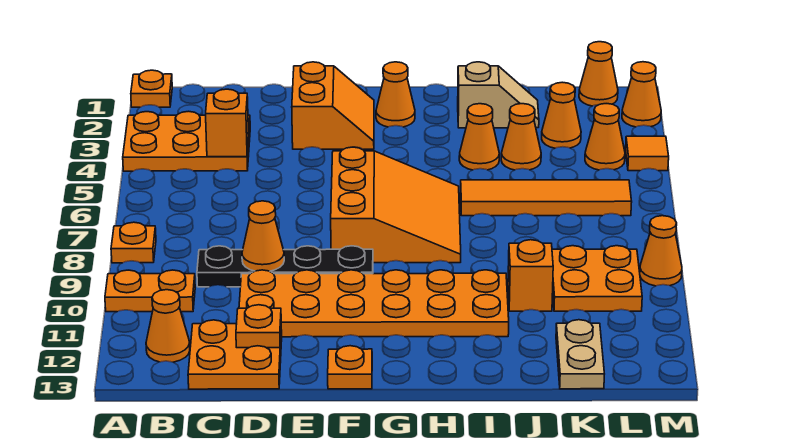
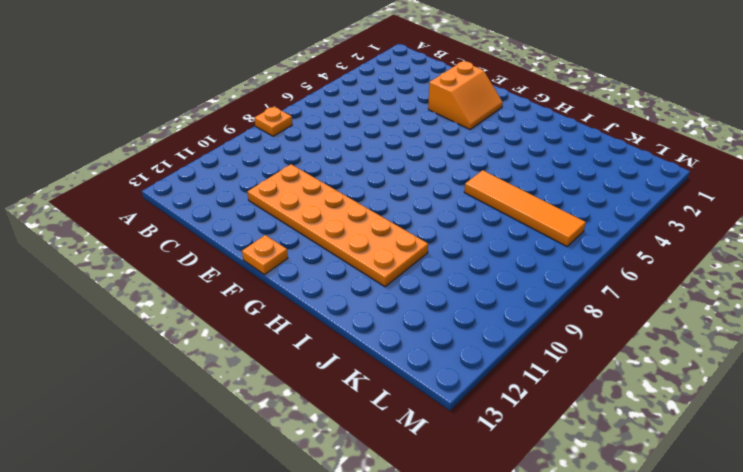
none -> orange 1x1 plate [131,70,172,107]
none -> orange 2x3 plate [123,111,250,171]
none -> orange 1x2 plate [105,270,195,312]

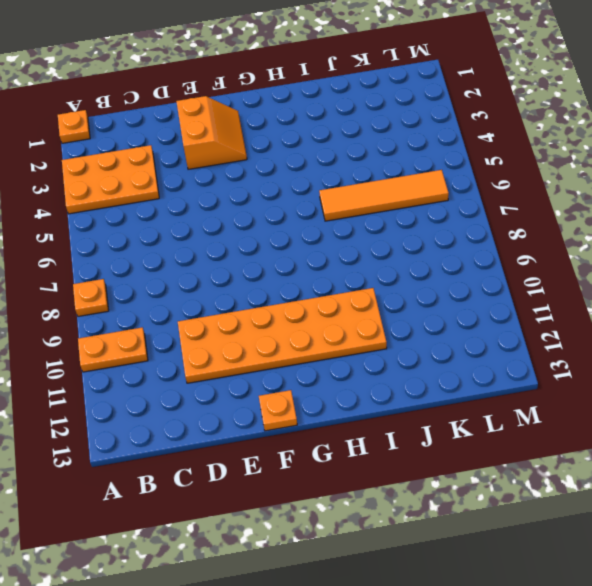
none -> orange 1x1 cone [146,290,190,362]
none -> black 1x4 plate [197,246,373,287]
none -> orange 2x2 plate [188,320,282,389]

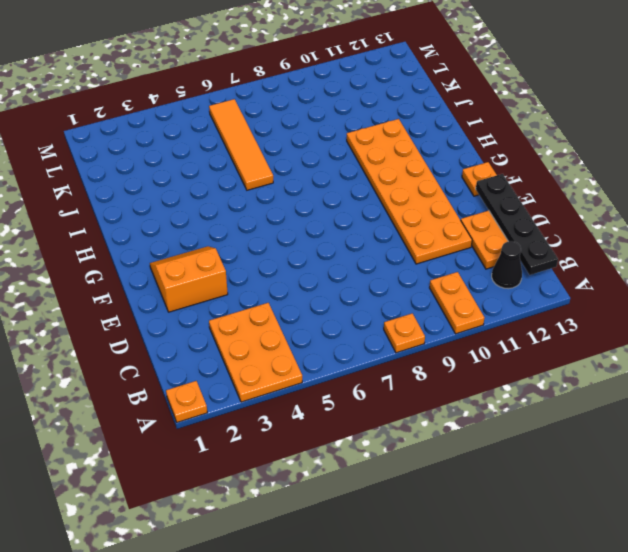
black 1x1 cone [492,241,522,289] -> orange 1x1 cone [146,290,190,362]
black 1x4 plate [476,174,558,275] -> black 1x4 plate moved to [197,246,373,287]
none -> orange 3x3 slope [331,147,461,263]
none -> orange 1x1 cone [376,62,415,127]
none -> tan 1x2 slope [458,62,539,128]

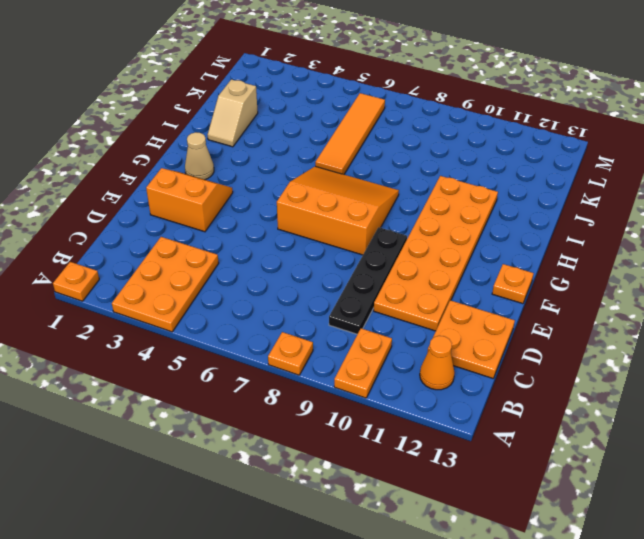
tan 1x1 cone [185,132,214,180] -> orange 1x1 cone [376,62,415,127]
tan 1x2 slope [208,79,258,147] -> tan 1x2 slope turned to [458,62,539,128]
none -> orange 1x1 cone [459,104,499,170]
none -> orange 1x1 cone [501,104,541,170]
none -> orange 1x1 brick [508,240,553,311]

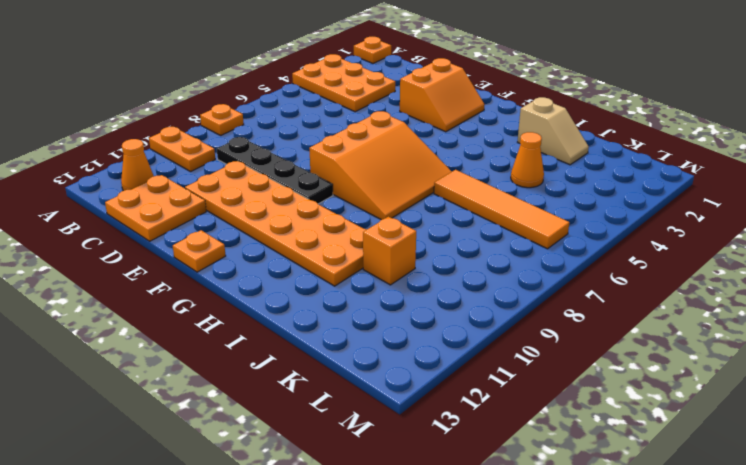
none -> orange 1x1 cone [376,62,415,127]
none -> orange 1x1 cone [459,104,499,170]
none -> orange 1x1 cone [542,82,581,148]

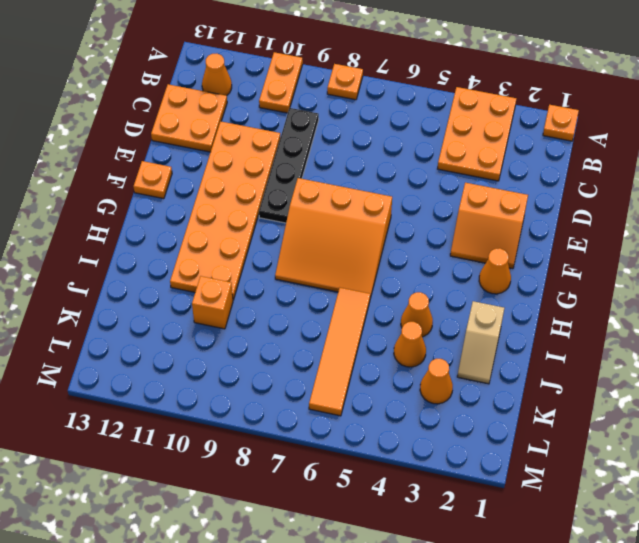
none -> orange 2x2 plate [552,246,642,311]
none -> tan 1x2 plate [556,320,604,389]
none -> orange 1x1 cone [579,42,618,106]

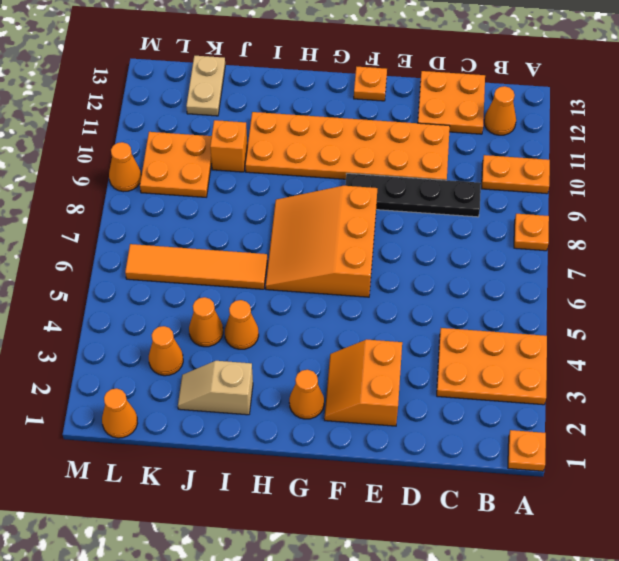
none -> orange 1x1 cone [585,104,625,170]
none -> orange 1x1 cone [622,62,661,127]
none -> orange 1x1 tile [626,136,669,171]

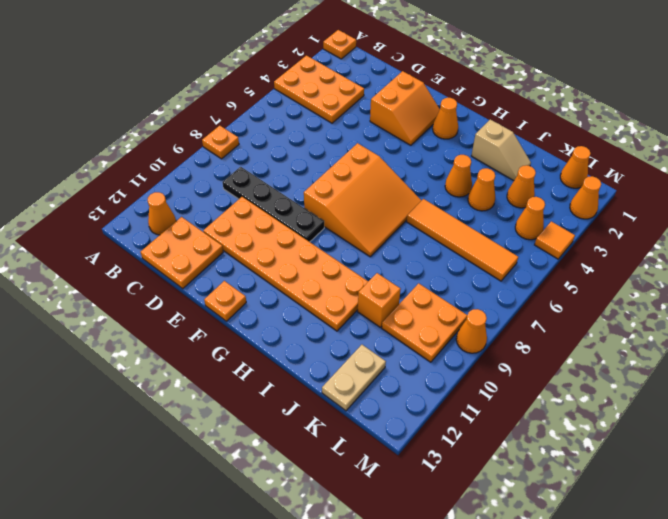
none -> orange 1x2 plate [105,270,195,312]
none -> orange 1x1 brick [206,89,249,157]
none -> orange 1x1 cone [242,201,284,271]

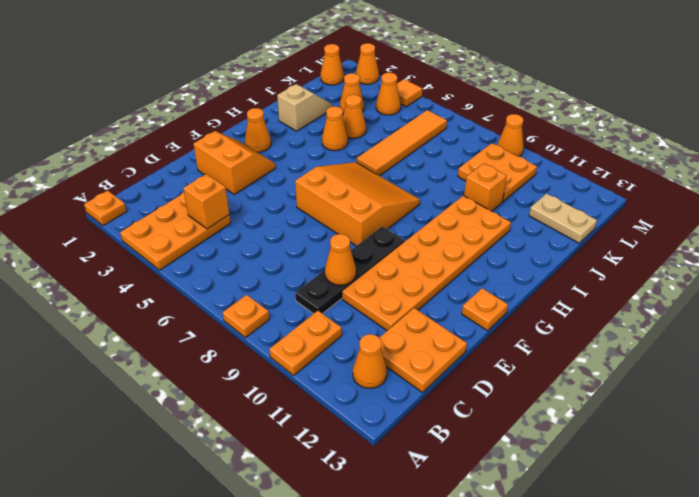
none -> orange 1x1 plate [236,305,281,348]

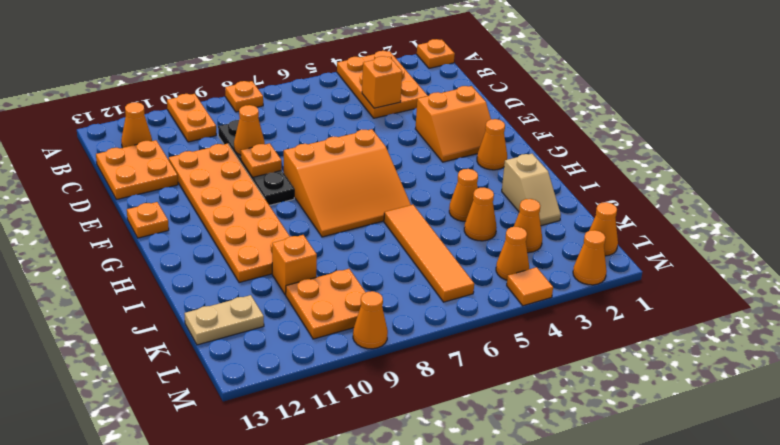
orange 1x1 plate [241,143,282,177] -> orange 1x1 plate moved to [236,305,281,348]

